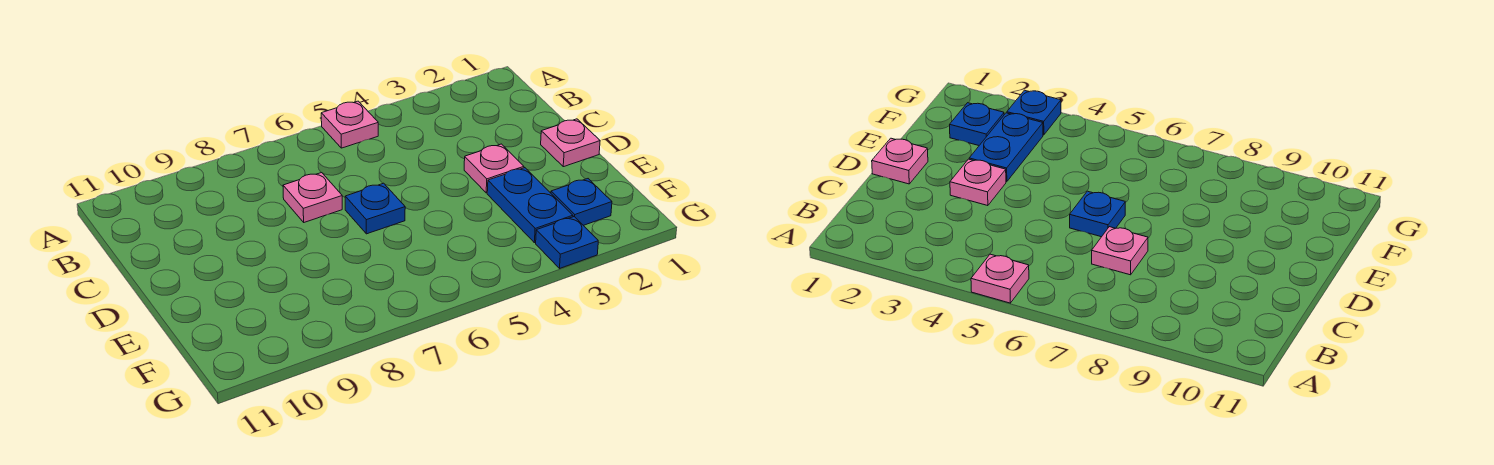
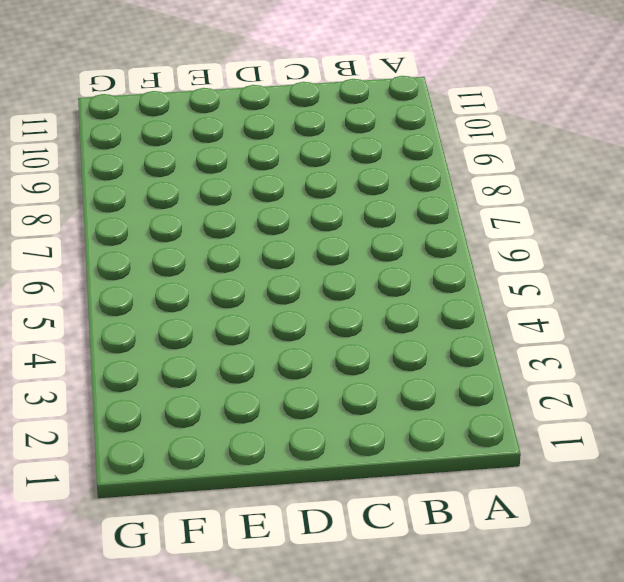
none -> pink 1x1 plate [321,101,378,148]
none -> pink 1x1 plate [283,173,342,222]

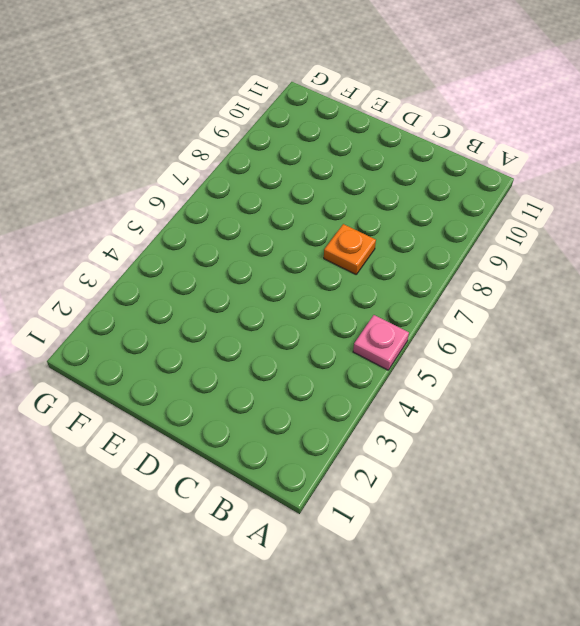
orange 1x1 plate [324,224,376,274] -> pink 1x1 plate [283,173,342,222]
none -> pink 1x1 plate [541,119,600,167]
none -> pink 1x1 plate [464,144,524,193]

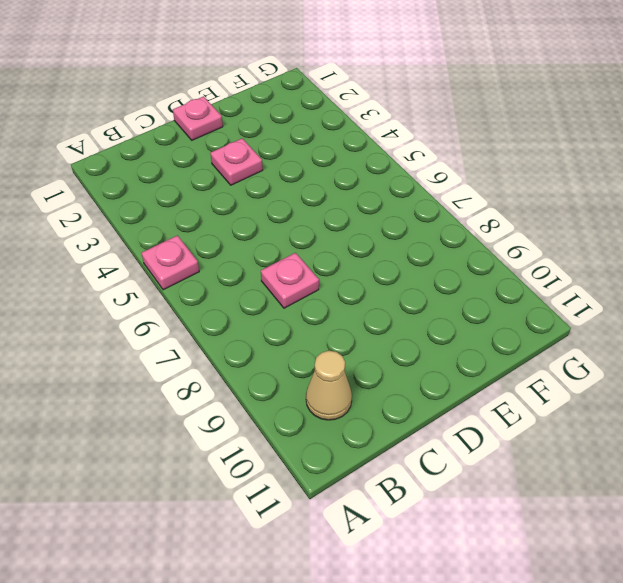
tan 1x1 cone [306,351,352,420] -> none
none -> blue 1x1 plate [345,183,405,234]
none -> blue 1x2 plate [487,168,573,243]

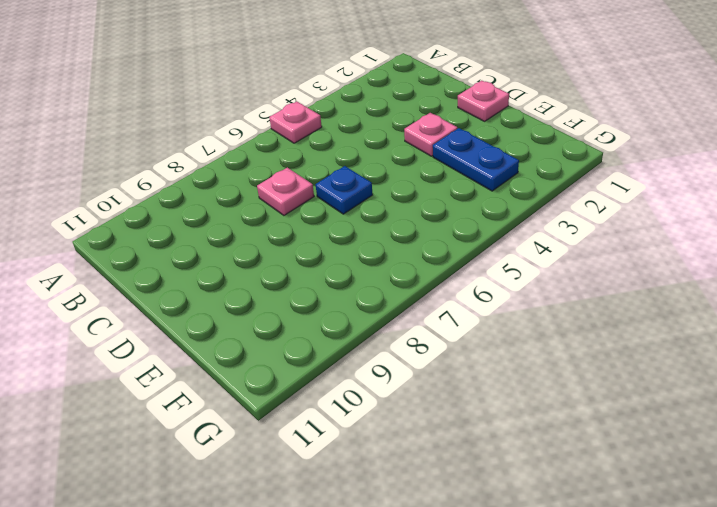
none -> blue 1x1 plate [551,179,612,225]
none -> blue 1x1 plate [536,217,598,268]

